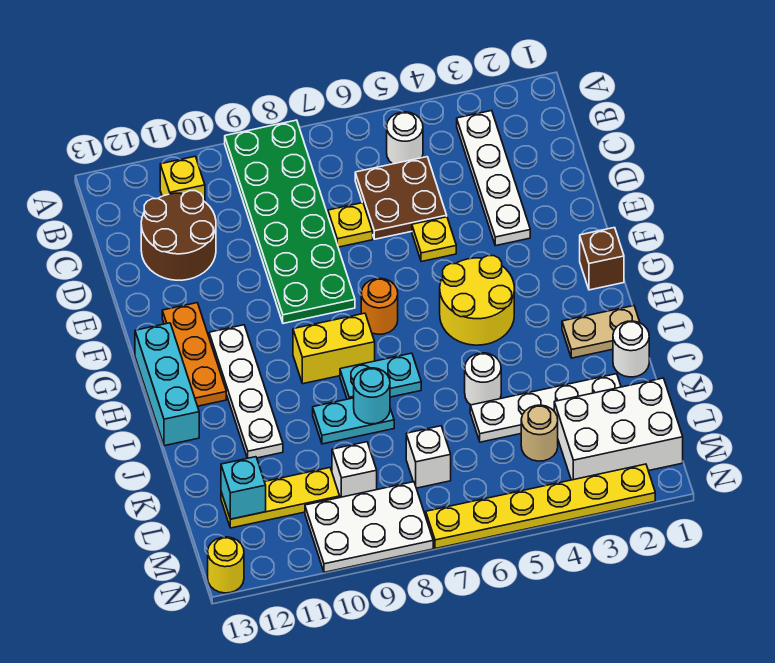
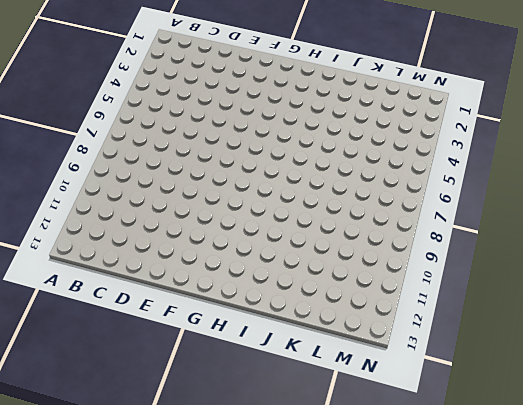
none -> green 2x6 plate [225,120,355,323]
none -> white 1x4 plate [457,111,530,246]
none -> white 1x1 round brick [387,112,423,164]
none -> yellow 1x1 brick [160,156,205,202]

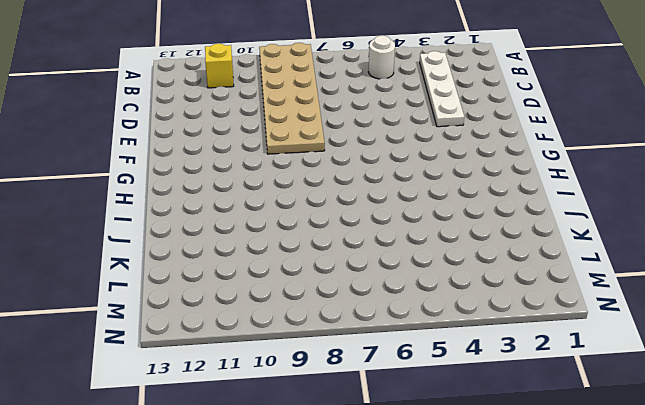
tan 2x6 plate [259,43,325,154] -> green 2x6 plate [225,120,355,323]
none -> brown 2x2 plate [355,157,447,239]
none -> brown 2x2 round brick [141,191,216,280]
none -> yellow 1x1 plate [328,203,373,247]
none -> yellow 1x1 plate [412,217,456,262]

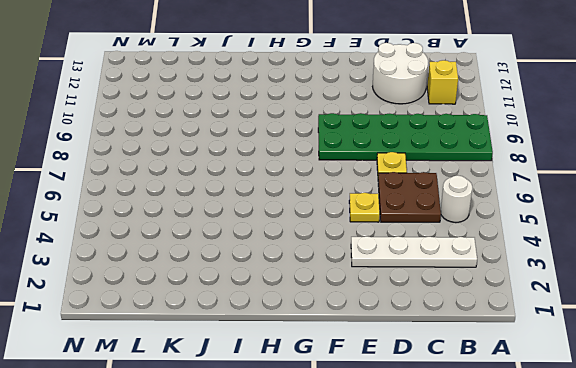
white 2x2 round brick [373,43,428,104] -> brown 2x2 round brick [141,191,216,280]
none -> orange 1x3 plate [162,303,226,406]
none -> brown 1x1 brick [580,228,624,290]
none -> yellow 2x2 round brick [440,256,514,345]
none -> orange 1x1 round brick [361,278,398,334]

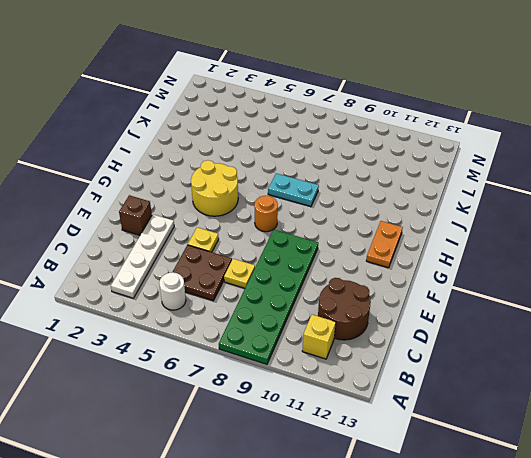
brown 1x1 brick [119,195,152,235] -> brown 1x1 brick moved to [580,228,624,290]
orange 1x2 plate [366,221,403,268] -> orange 1x3 plate [162,303,226,406]
none -> white 1x4 plate [209,325,283,458]
none -> cyan 1x3 brick [135,323,199,446]
none -> yellow 1x2 brick [293,313,375,384]
none -> tan 1x2 plate [562,306,640,358]

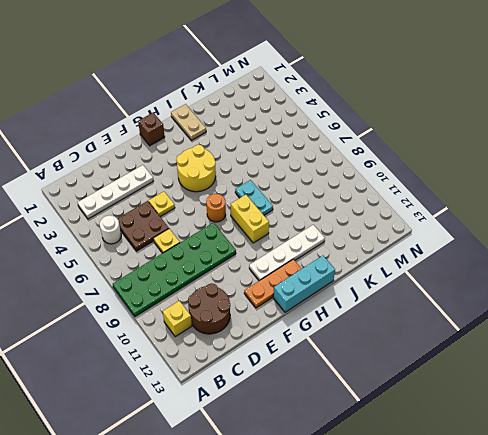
none -> white 1x1 round brick [613,321,649,377]
none -> white 1x1 round brick [465,353,501,405]
none -> cyan 1x2 plate [313,398,394,444]
none -> white 1x4 plate [470,374,621,442]

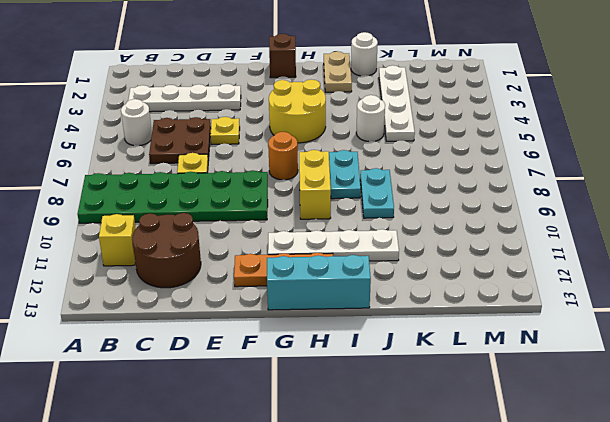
none -> white 2x3 brick [554,378,683,480]
none -> tan 1x1 round brick [521,405,558,461]
none -> white 1x1 brick [406,426,451,488]
none -> white 1x1 brick [332,442,377,497]

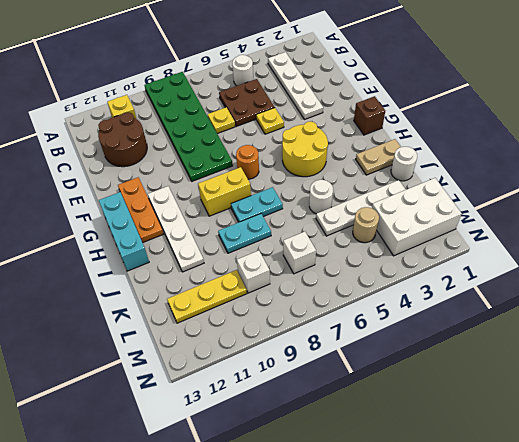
none -> white 2x3 plate [305,482,433,572]
none -> yellow 1x6 plate [426,464,655,549]
none -> yellow 1x1 round brick [208,537,244,593]
none -> cyan 1x1 round brick [354,368,390,424]

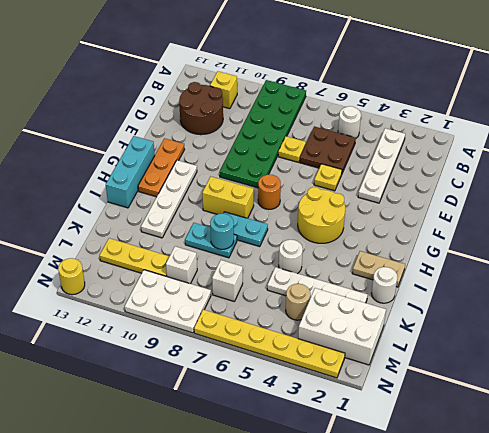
none -> brown 1x1 brick [580,228,624,290]
none -> cyan 1x1 brick [221,457,266,519]

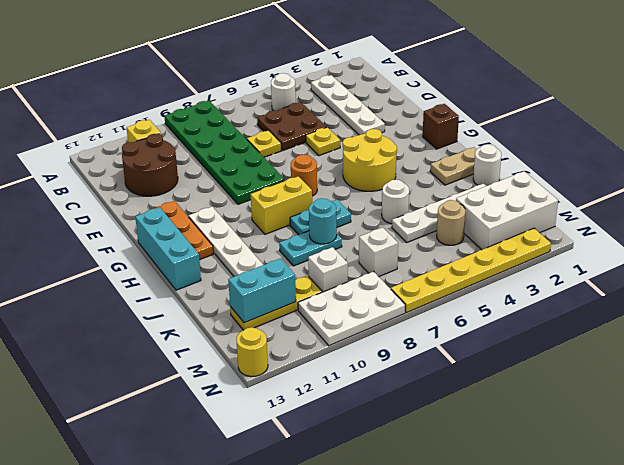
cyan 1x2 brick [228,259,296,323] -> cyan 1x1 brick [221,457,266,519]

